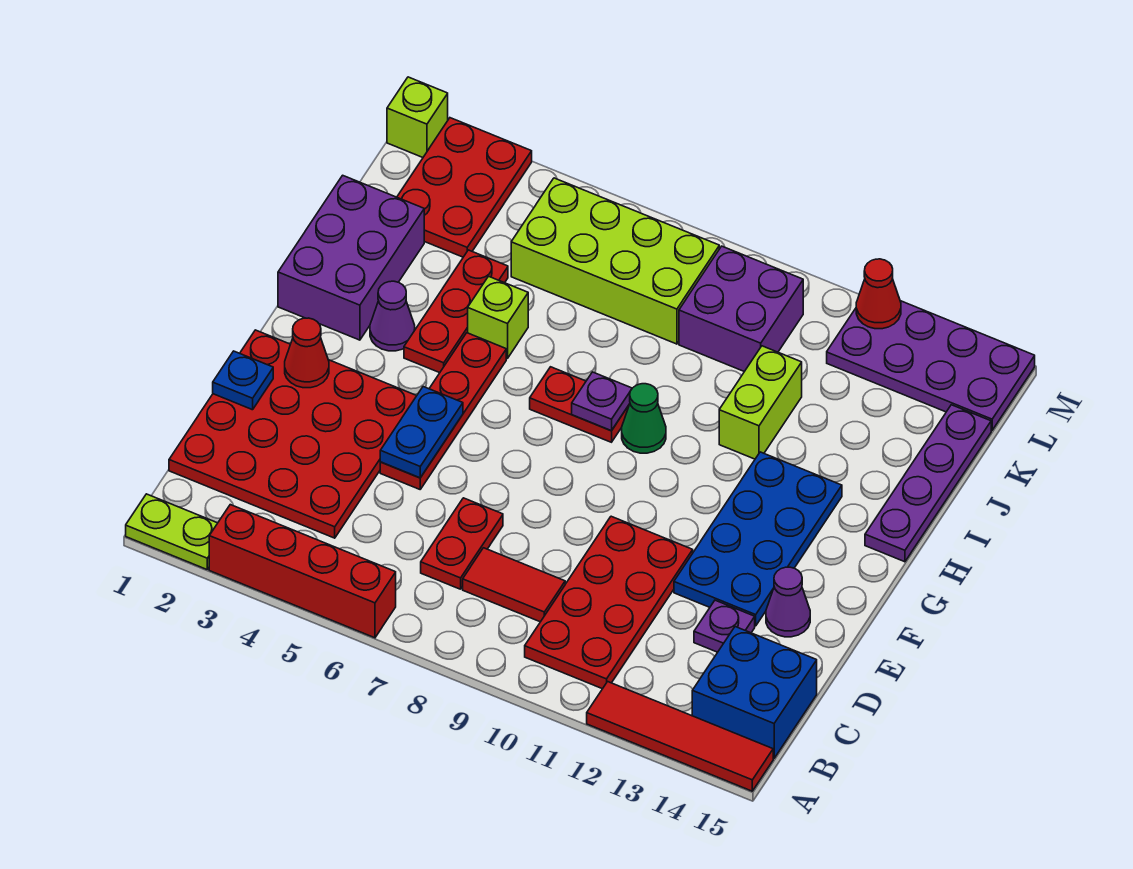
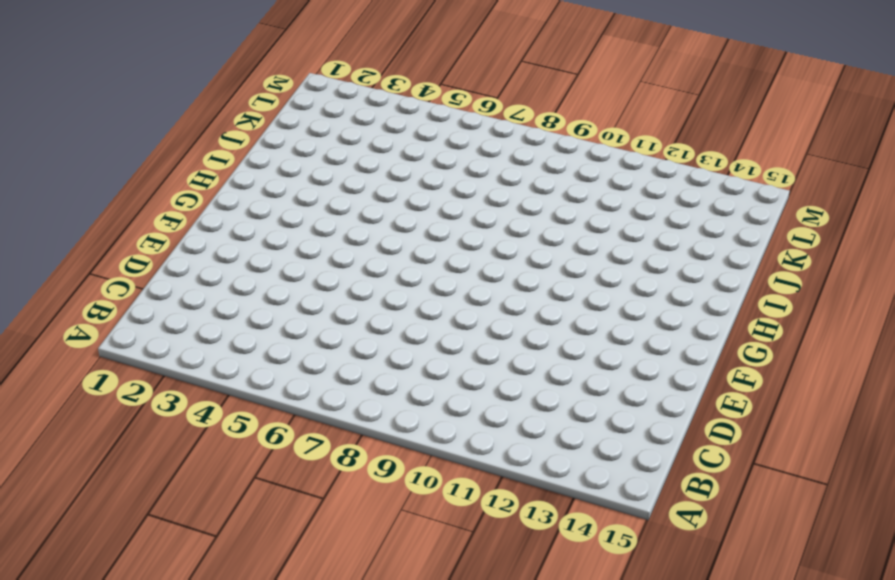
none -> lime 1x2 plate [126,494,217,569]
none -> red 1x4 brick [209,505,396,638]
none -> red 1x4 tile [587,682,773,791]
none -> red 2x4 plate [525,516,693,689]

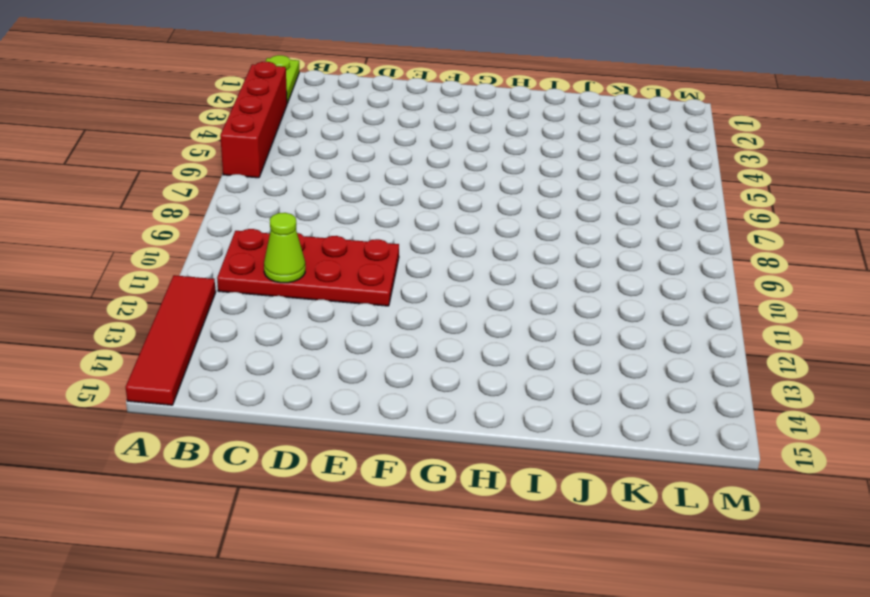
lime 1x1 cone [264,213,305,283] -> none
none -> blue 2x2 brick [692,627,817,758]
none -> red 4x4 plate [169,330,416,538]
none -> red 1x2 plate [421,498,503,589]
none -> red 1x2 tile [463,548,565,622]

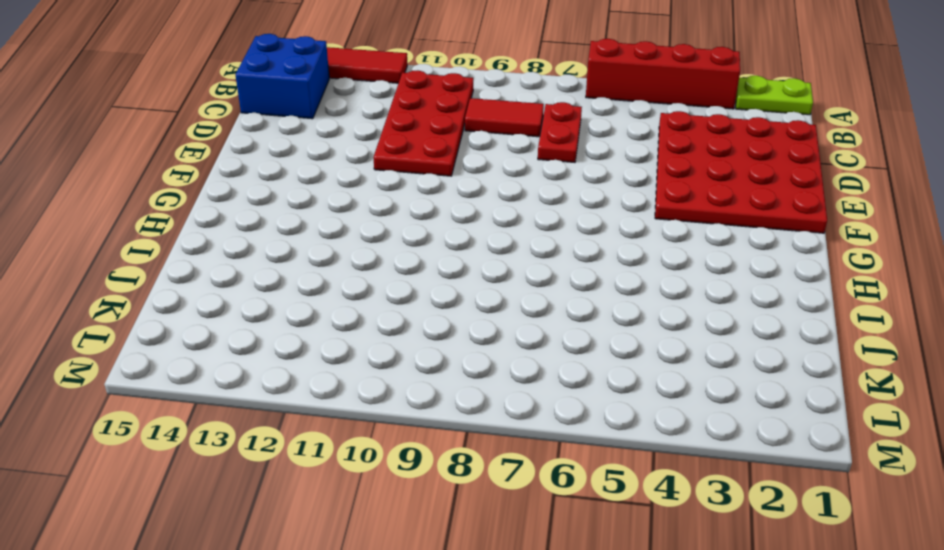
none -> purple 1x1 plate [694,600,755,652]
none -> red 1x4 plate [380,333,506,489]
none -> blue 2x4 plate [674,452,842,626]
none -> purple 1x1 cone [766,567,810,637]

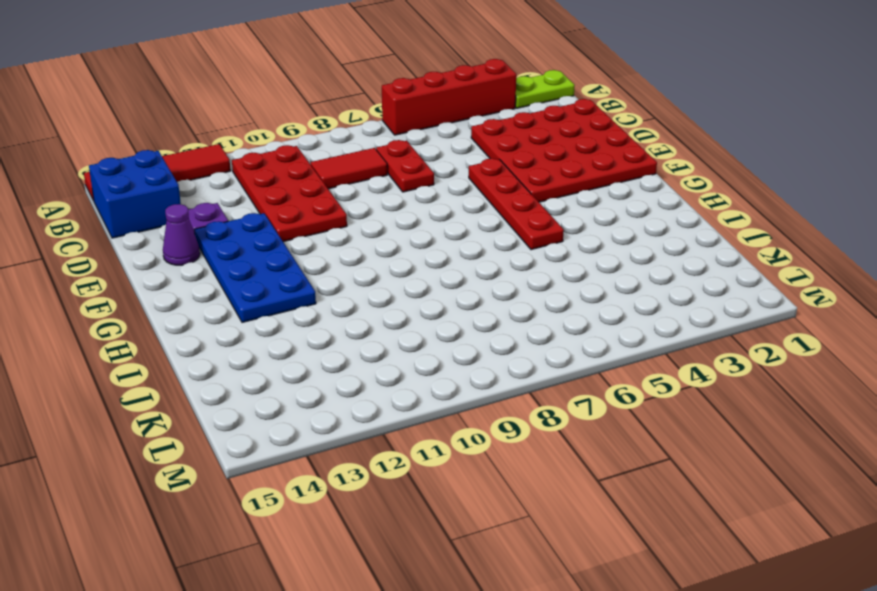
none -> purple 2x3 brick [278,175,424,340]
none -> purple 1x1 cone [370,281,415,351]
none -> red 1x3 plate [404,250,508,373]
none -> red 1x2 plate [530,367,629,442]

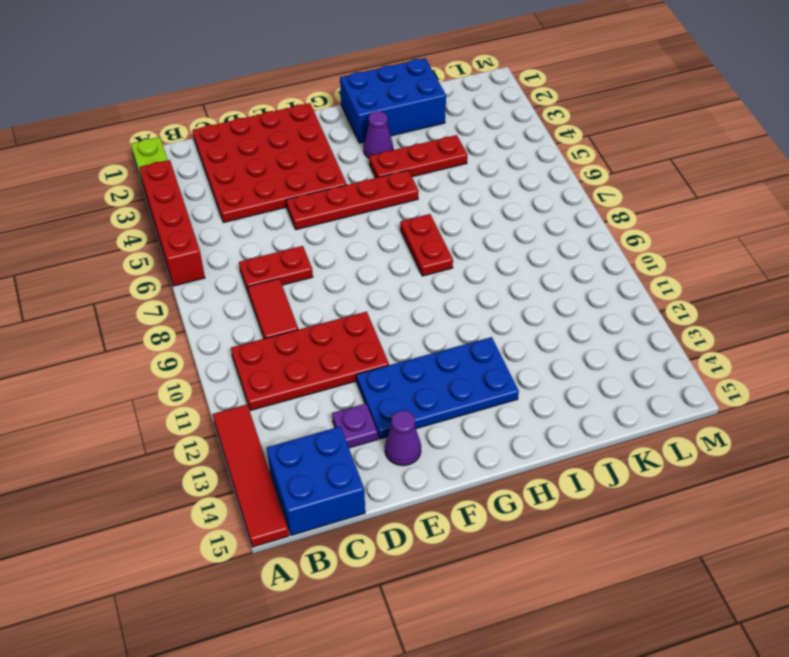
blue 2x3 brick [340,58,446,143] -> purple 2x3 brick [278,175,424,340]
none -> green 1x1 cone [622,384,666,453]
none -> purple 1x4 plate [865,405,991,562]
none -> lime 1x1 brick [468,276,528,358]
none -> lime 1x2 brick [719,346,802,459]

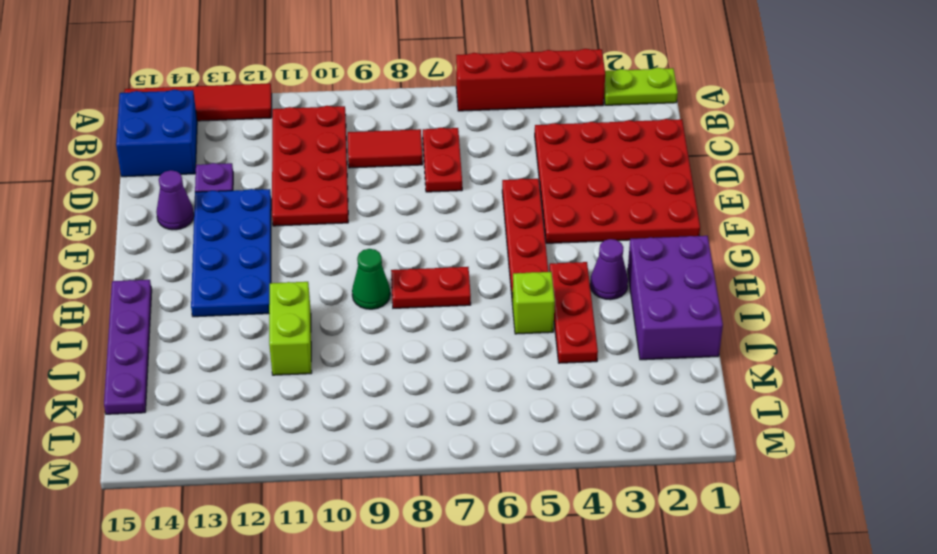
none -> red 2x3 plate [397,118,532,257]
none -> lime 2x4 brick [511,178,719,344]
none -> purple 2x2 brick [679,246,803,372]
none -> purple 2x4 plate [827,301,1035,430]

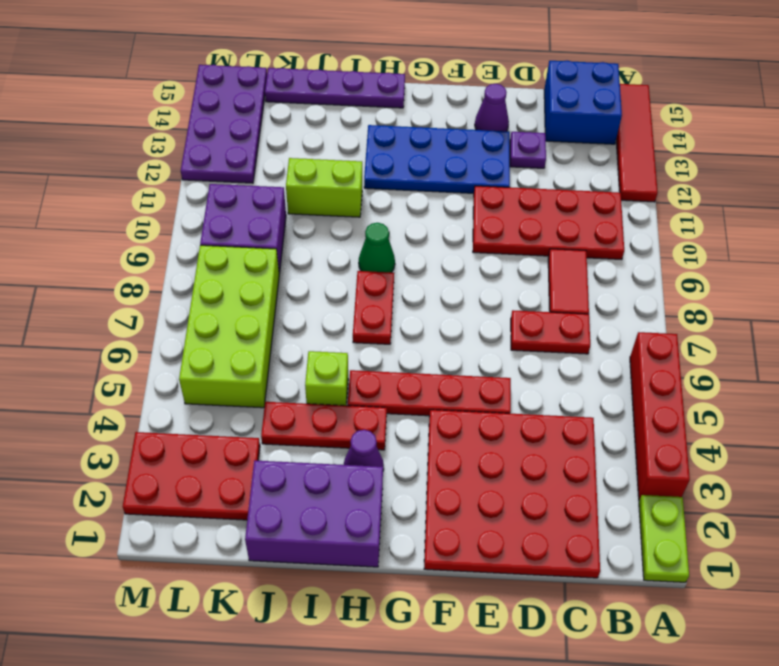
none -> lime 1x1 brick [387,77,448,157]
none -> blue 1x1 plate [213,351,273,410]
none -> blue 1x2 plate [380,387,463,478]
none -> red 1x1 cone [285,318,329,388]

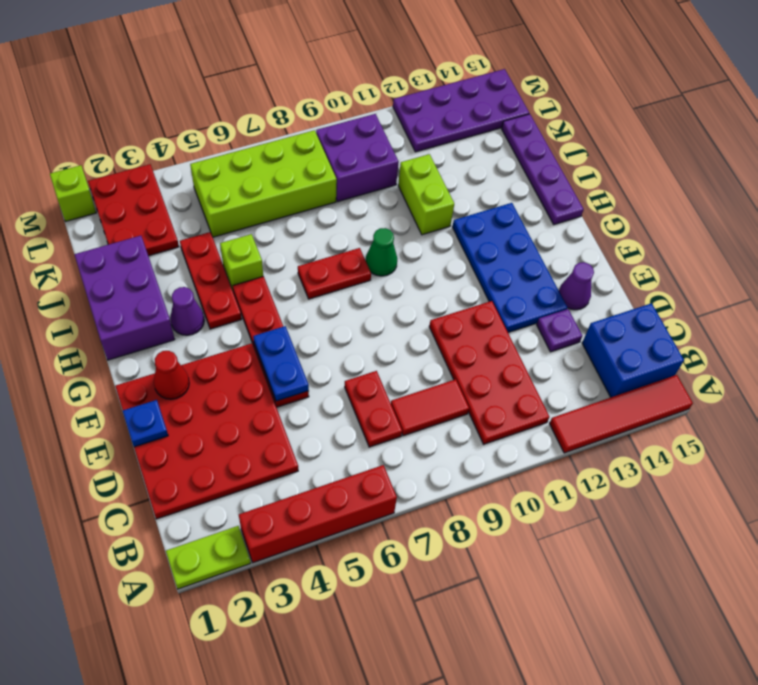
none -> purple 1x1 plate [572,372,632,431]
none -> red 1x1 cone [856,259,901,329]

